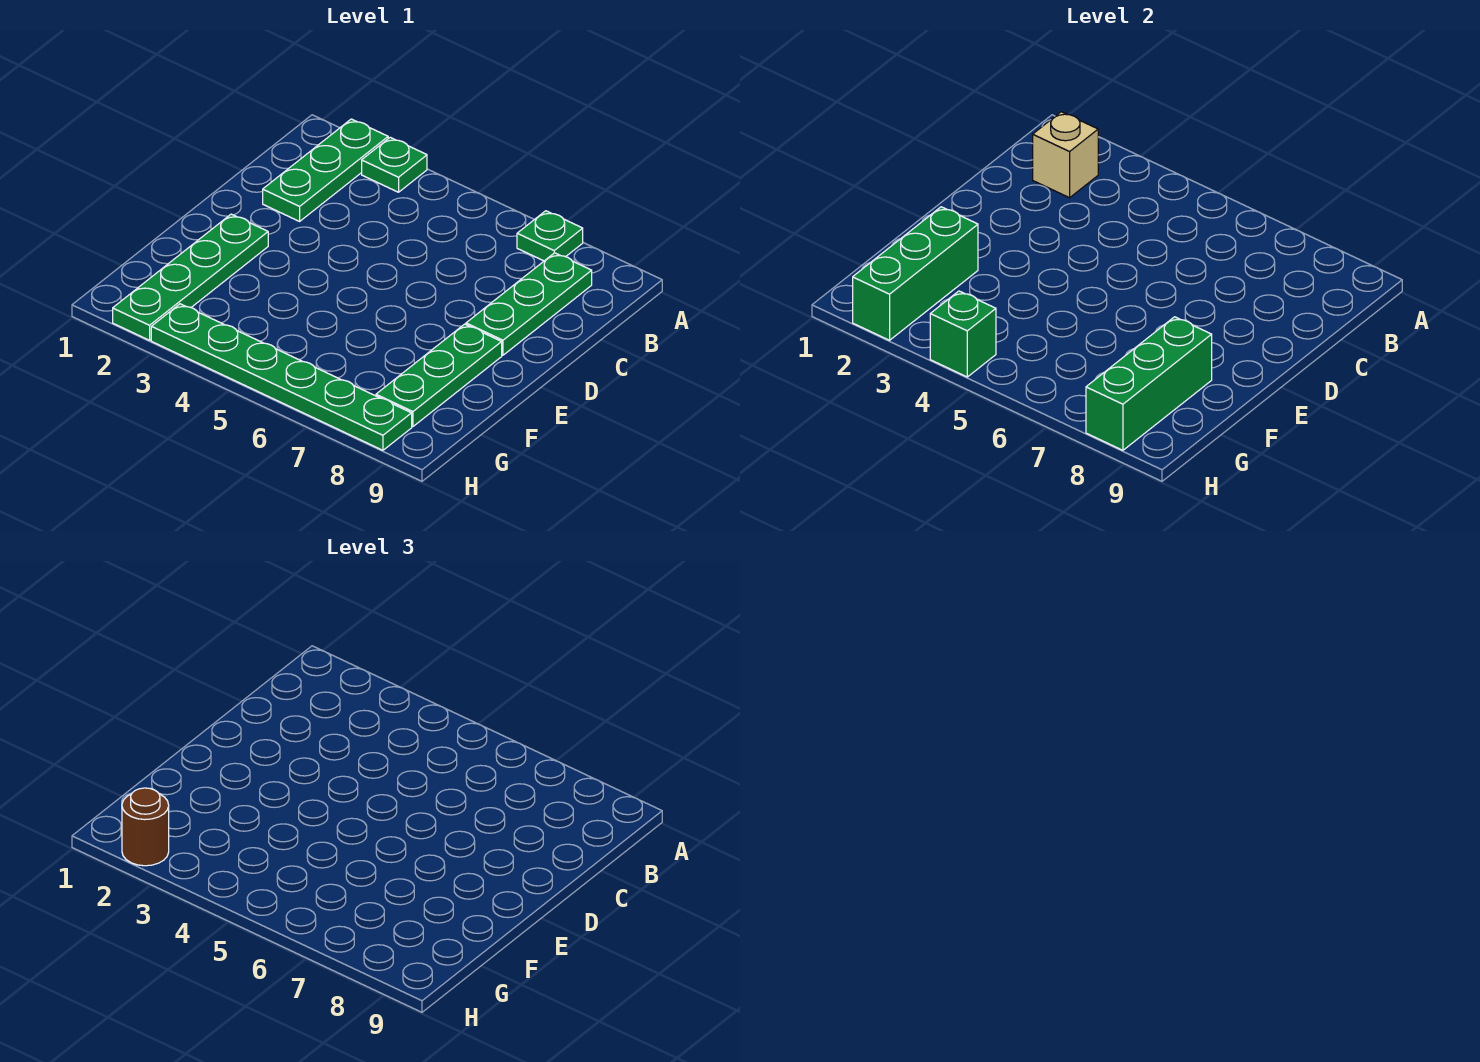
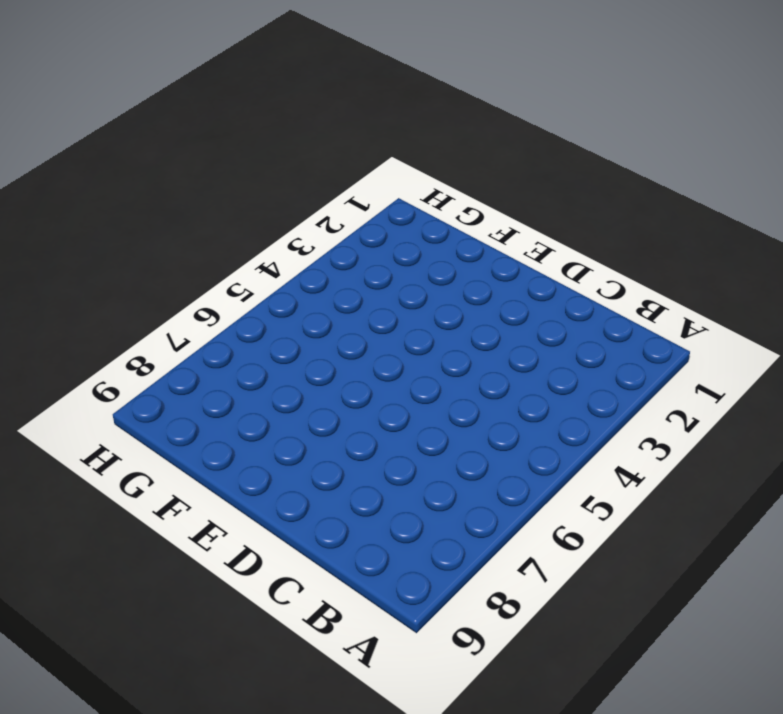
none -> green 1x3 plate [263,119,388,221]
none -> green 1x1 plate [362,137,427,192]
none -> green 1x1 plate [517,211,583,261]

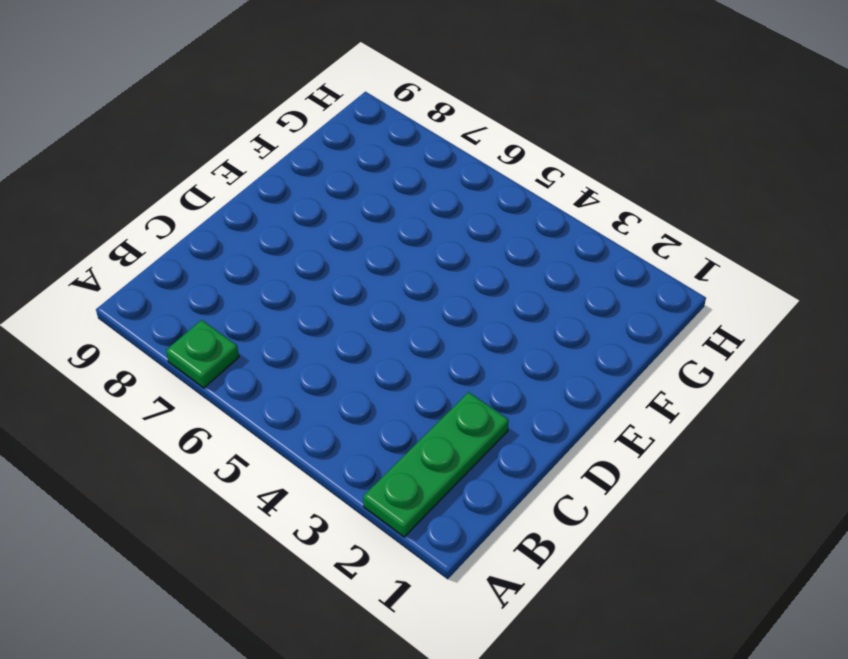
none -> green 1x1 plate [362,137,427,192]
none -> green 1x3 plate [466,253,592,355]
none -> green 1x4 plate [113,214,268,340]

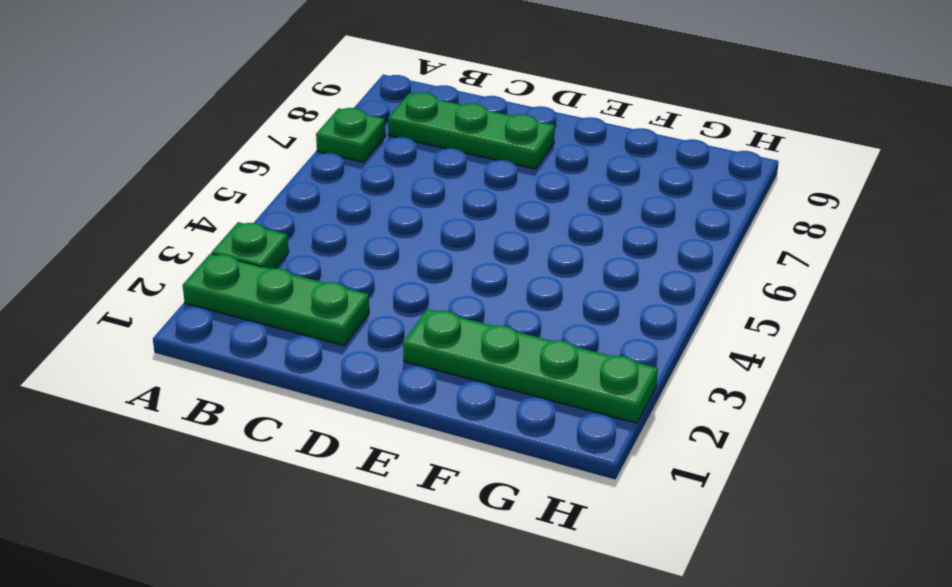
none -> green 1x3 plate [376,324,502,427]
none -> green 1x6 plate [151,304,412,450]
none -> tan 1x1 brick [1033,112,1098,198]

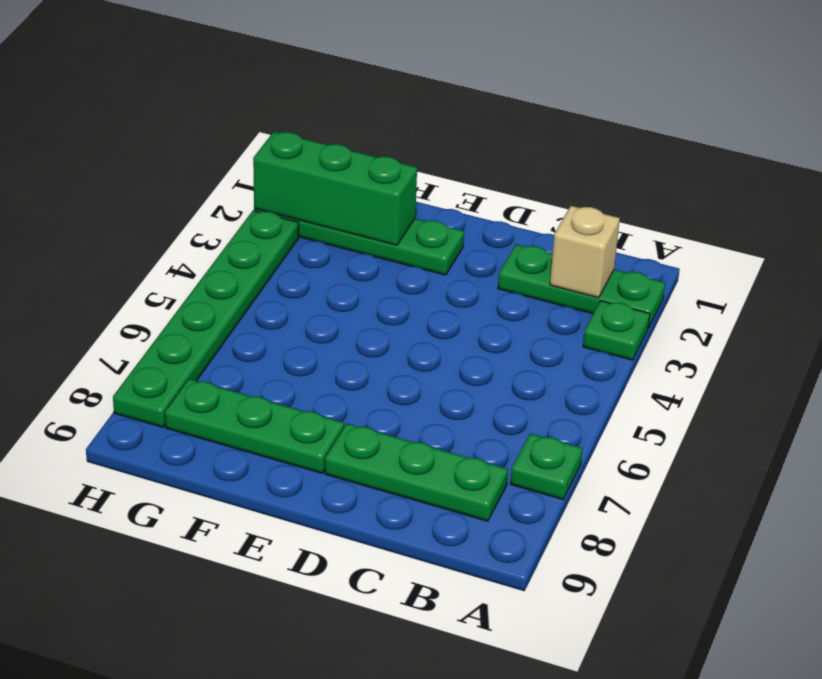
none -> green 1x3 brick [1086,317,1212,450]
none -> green 1x1 brick [930,291,996,377]
none -> brown 1x1 round brick [122,788,169,866]

